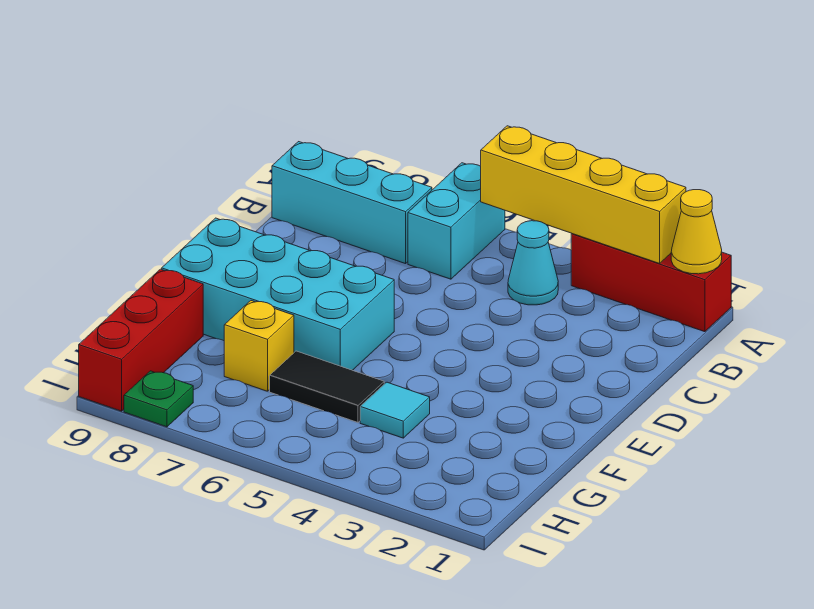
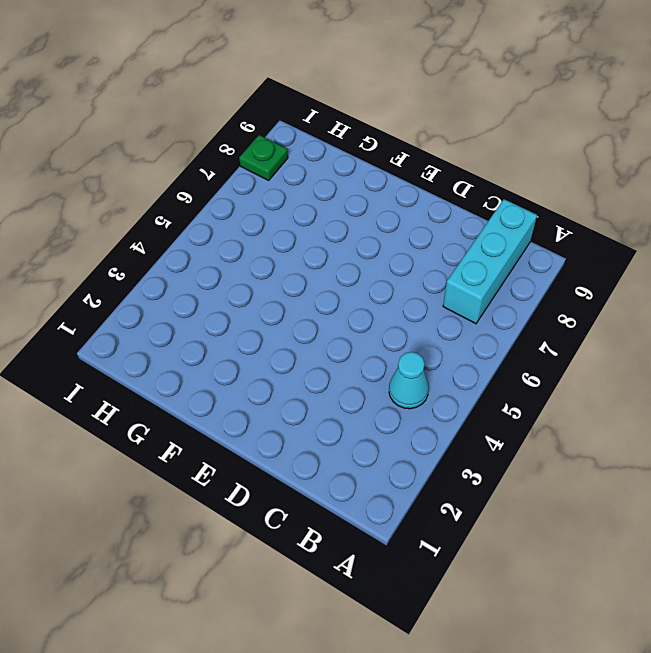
none -> red 1x3 brick [571,234,731,332]
none -> cyan 1x2 brick [408,163,505,279]
none -> cyan 2x4 brick [162,218,394,370]

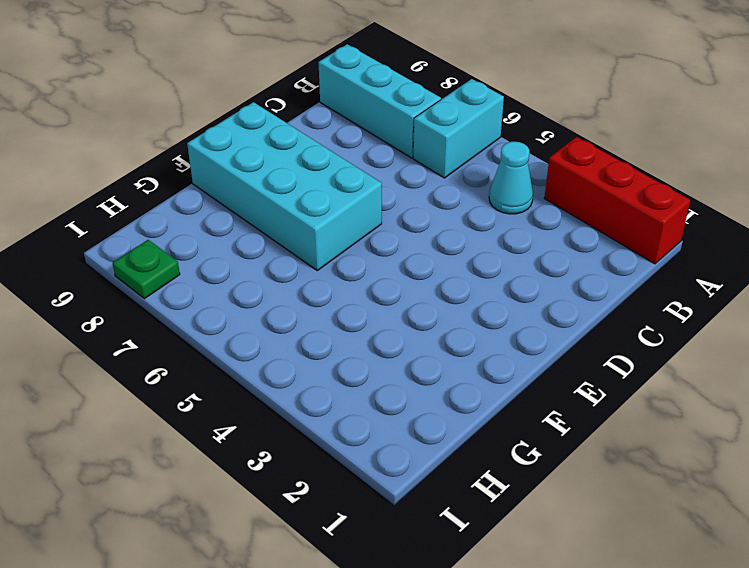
none -> cyan 1x1 tile [360,382,430,438]
none -> black 1x2 tile [270,351,384,422]
none -> yellow 1x1 brick [224,301,294,391]

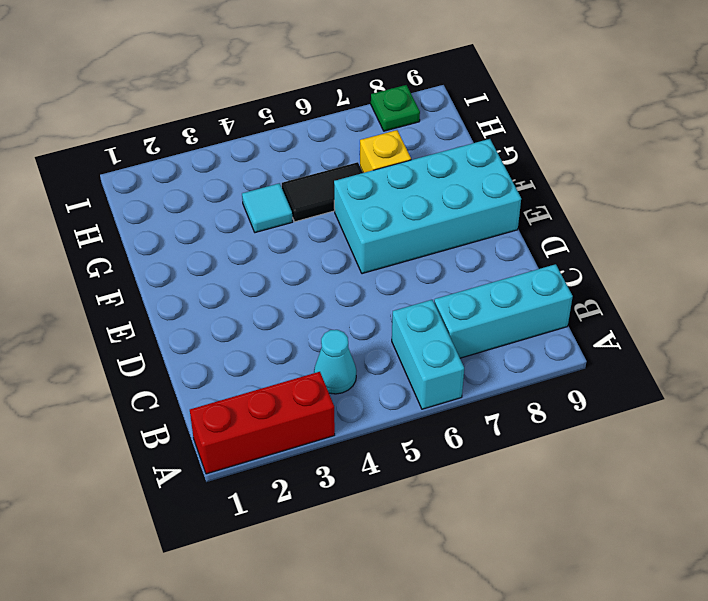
none -> red 1x3 brick [79,269,203,411]
none -> yellow 1x1 cone [671,190,722,274]
none -> yellow 1x4 brick [481,126,686,263]

